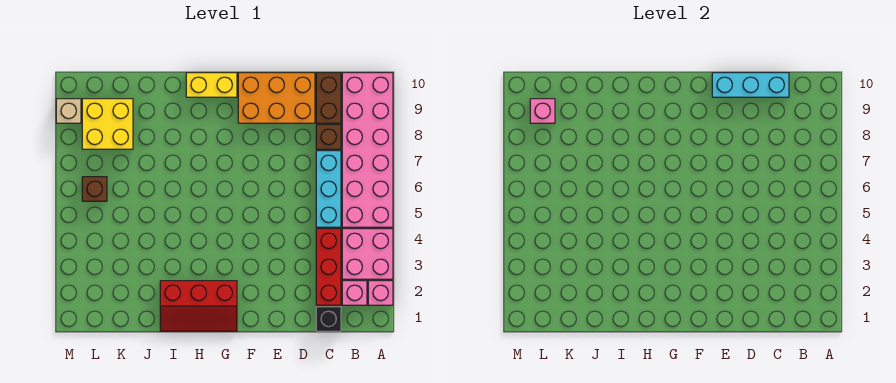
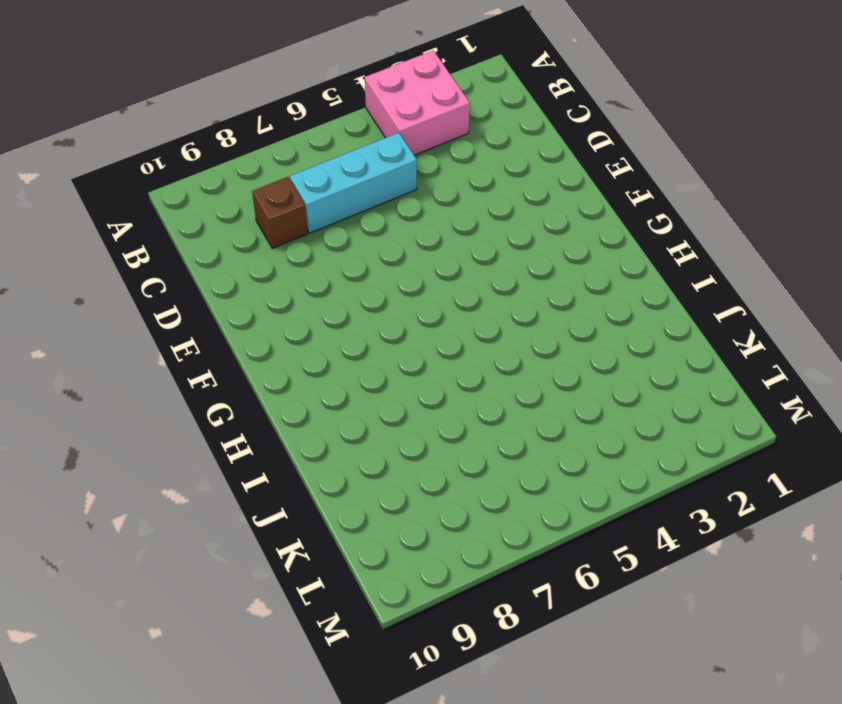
none -> pink 1x1 brick [368,281,393,305]
none -> pink 2x6 brick [342,73,393,227]
none -> pink 1x1 brick [342,281,367,305]

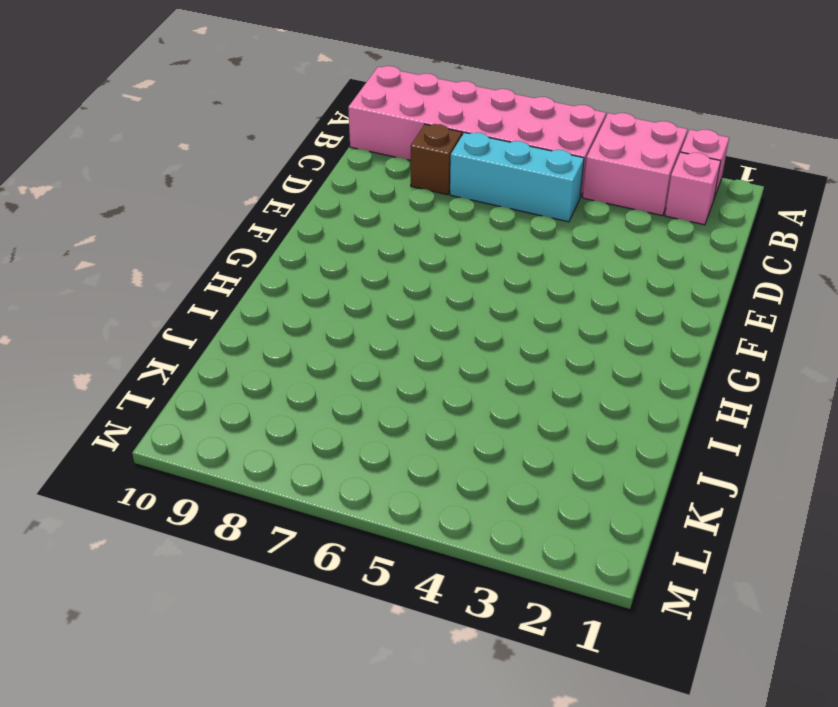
none -> black 1x1 brick [316,307,341,331]
none -> red 1x3 brick [316,229,341,305]
none -> brown 1x2 brick [316,73,341,123]

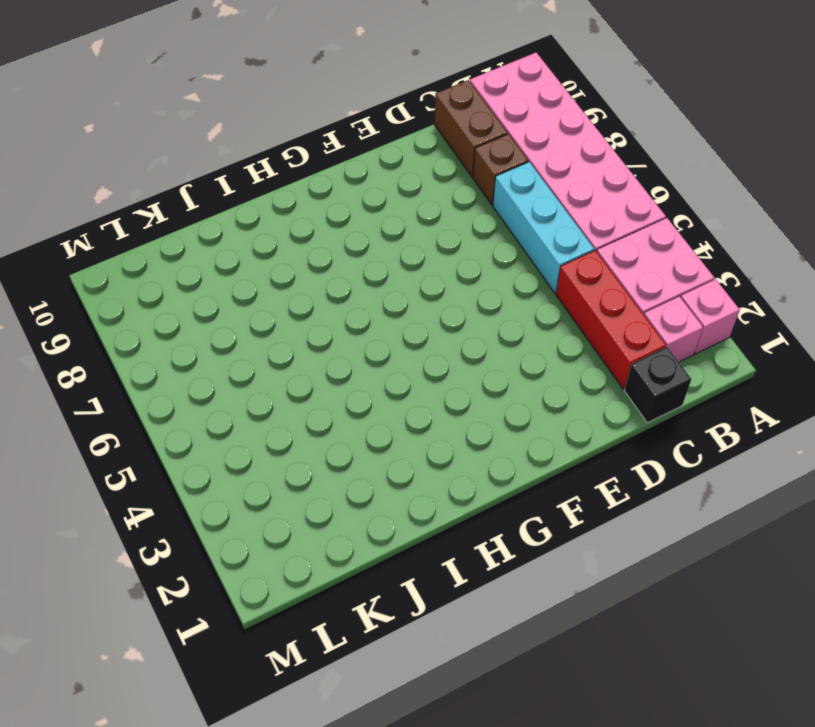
none -> orange 2x3 brick [238,73,315,123]
none -> red 2x3 slope [160,281,237,331]
none -> yellow 1x2 brick [186,73,237,97]

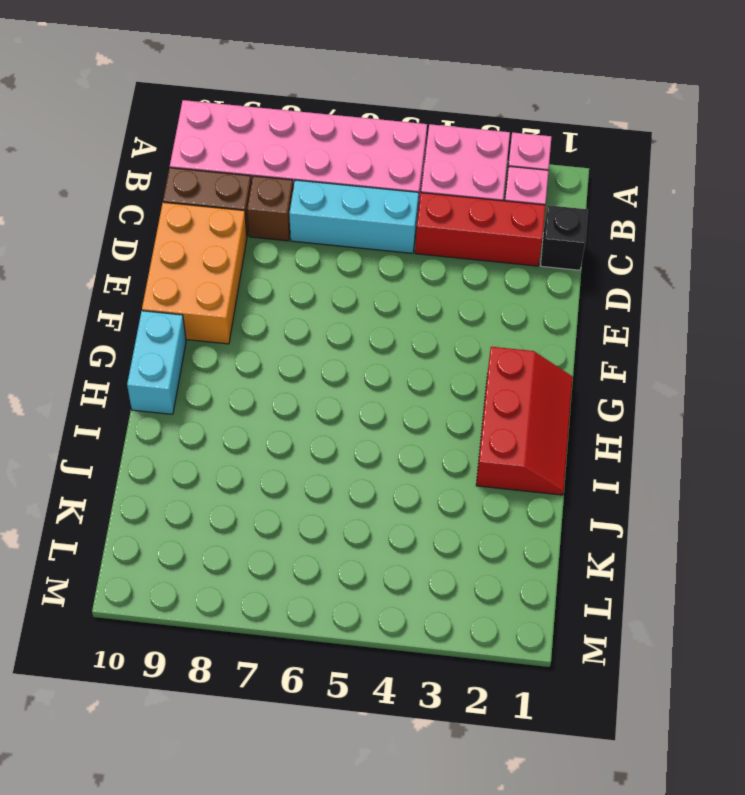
cyan 1x2 brick [127,311,186,414] -> yellow 1x2 brick [186,73,237,97]
none -> yellow 2x2 brick [82,99,133,149]
none -> brown 1x1 brick [82,177,107,201]
none -> tan 1x1 brick [56,99,81,123]

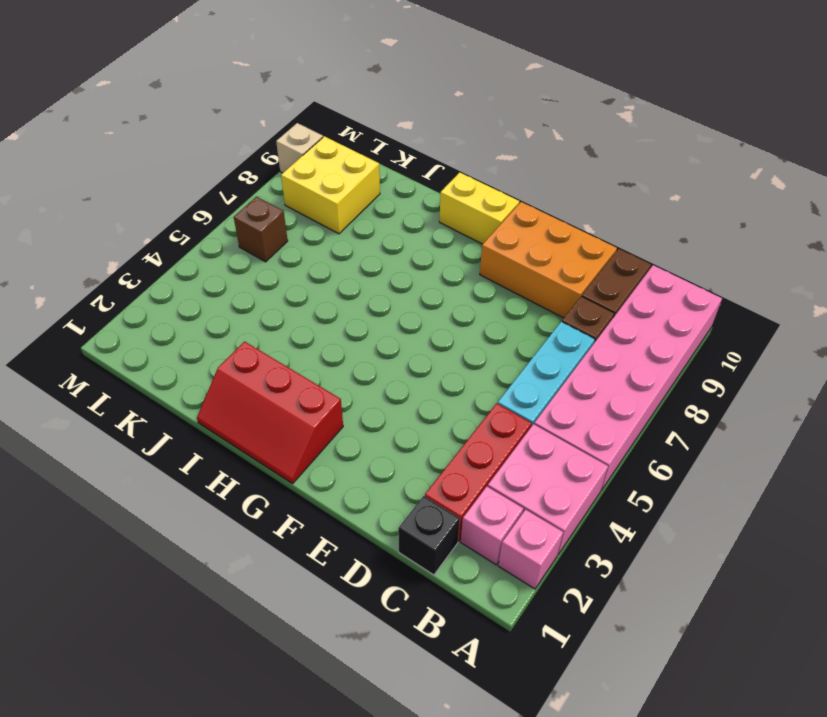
none -> cyan 1x3 brick [712,73,789,97]
none -> pink 1x1 brick [530,99,555,123]

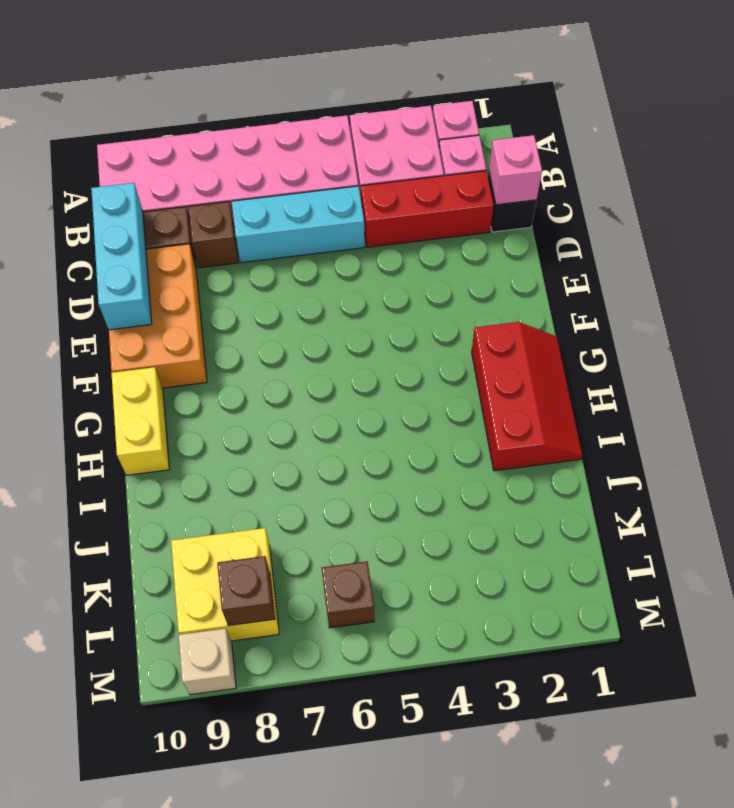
pink 1x1 brick [489,135,542,205] -> pink 1x1 brick moved to [530,99,555,123]
brown 1x1 brick [217,556,275,626] -> none

